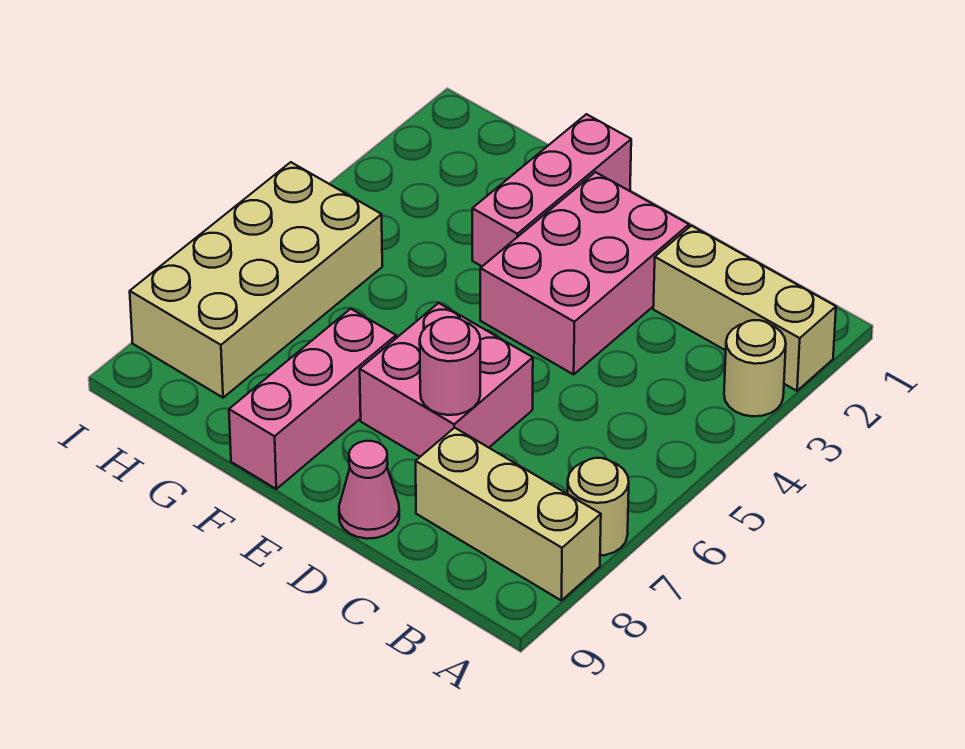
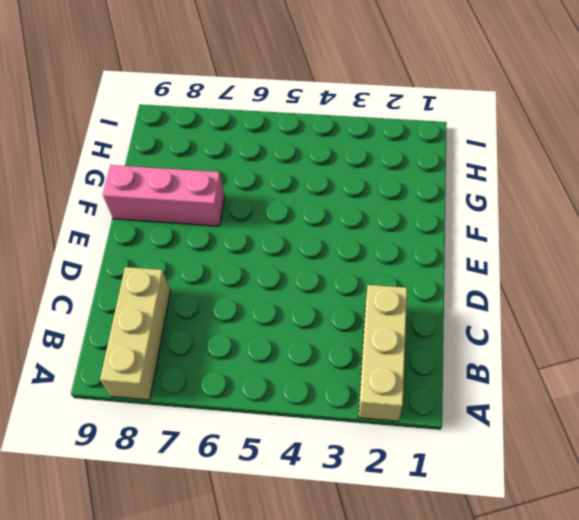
none -> tan 1x1 round brick [724,320,786,416]
none -> tan 1x1 round brick [568,458,629,556]

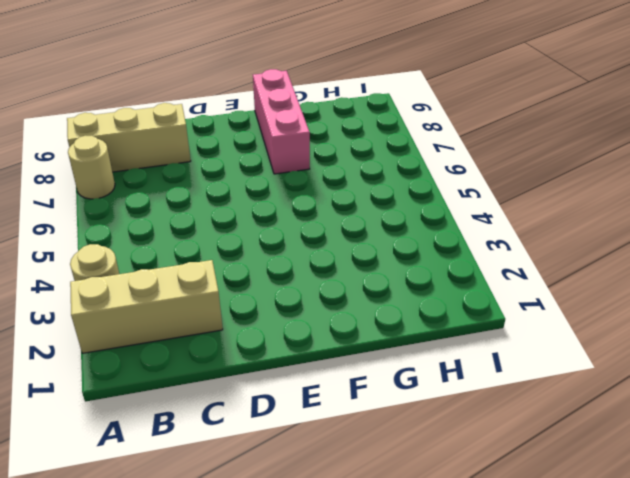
none -> pink 2x3 brick [480,172,689,374]
none -> pink 2x2 brick [360,303,533,457]

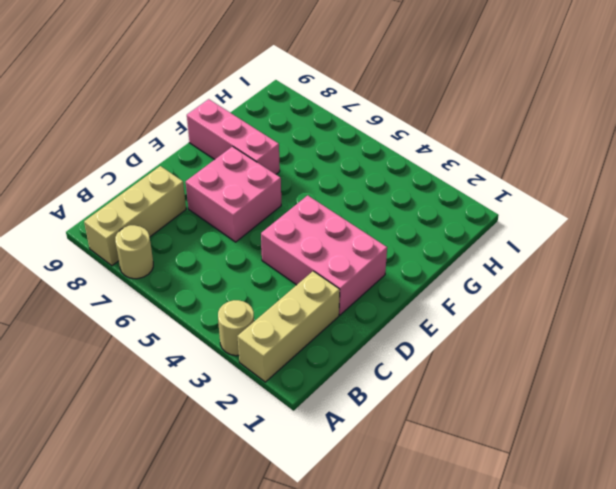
none -> pink 1x1 cone [339,441,399,539]
none -> pink 1x3 brick [472,114,631,266]

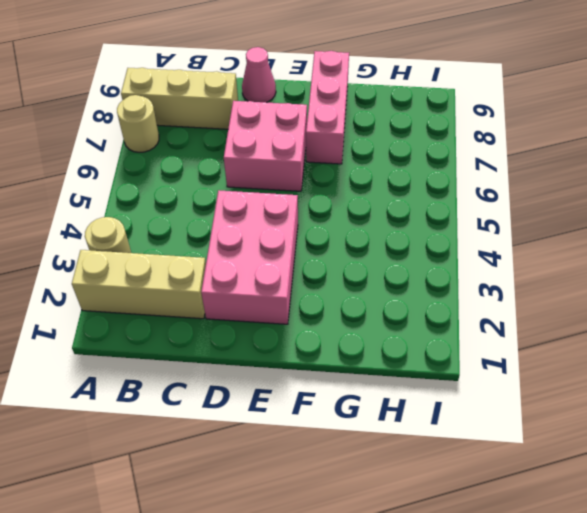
none -> pink 1x3 brick [472,114,631,266]
none -> tan 2x4 brick [130,162,382,398]

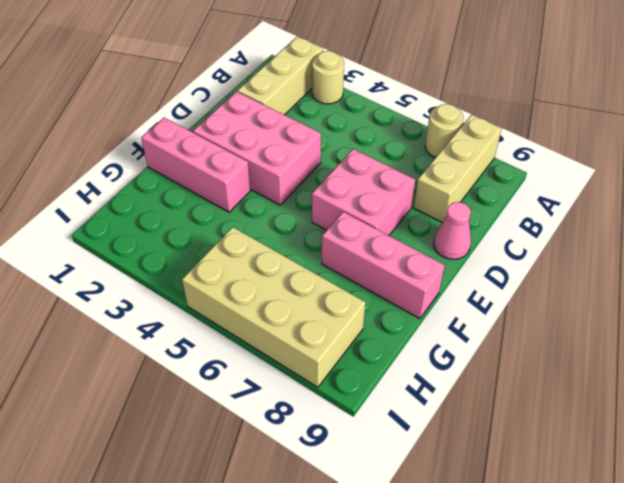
none -> pink 1x1 round brick [420,317,480,415]

